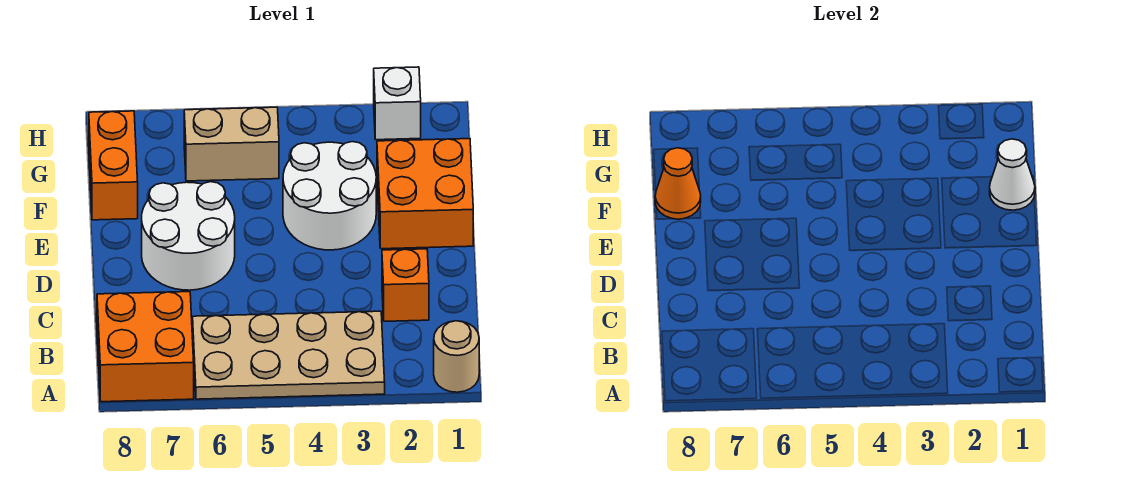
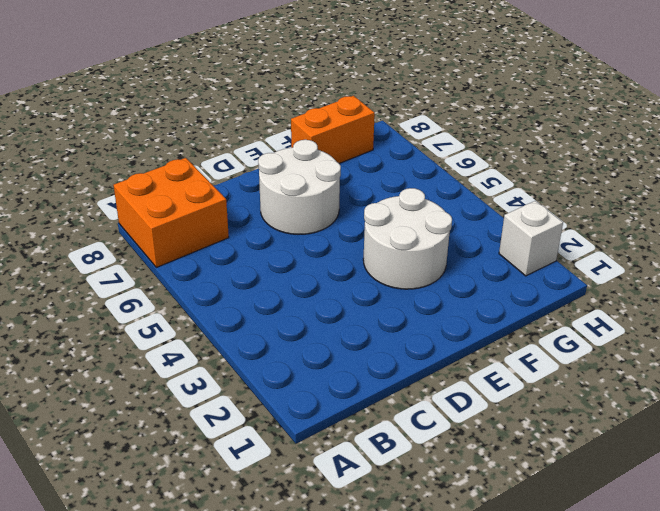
none -> tan 1x1 round brick [434,321,479,392]
none -> tan 2x4 plate [193,311,385,399]
none -> orange 1x1 brick [382,249,429,321]

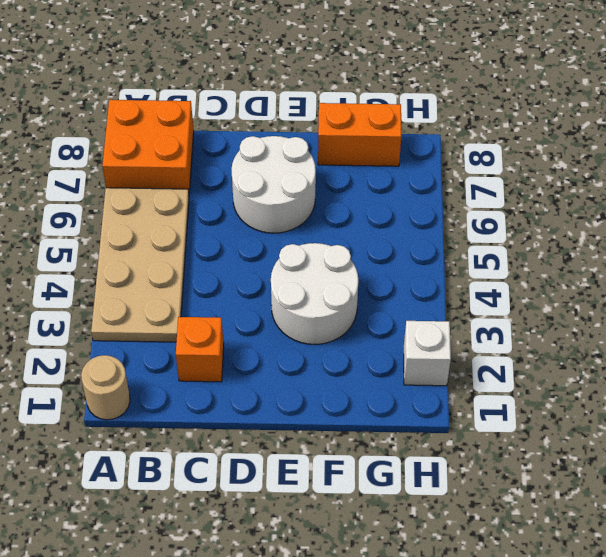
none -> orange 2x2 brick [377,139,473,249]
none -> tan 1x2 brick [184,107,279,181]
none -> white 1x1 cone [990,139,1035,210]

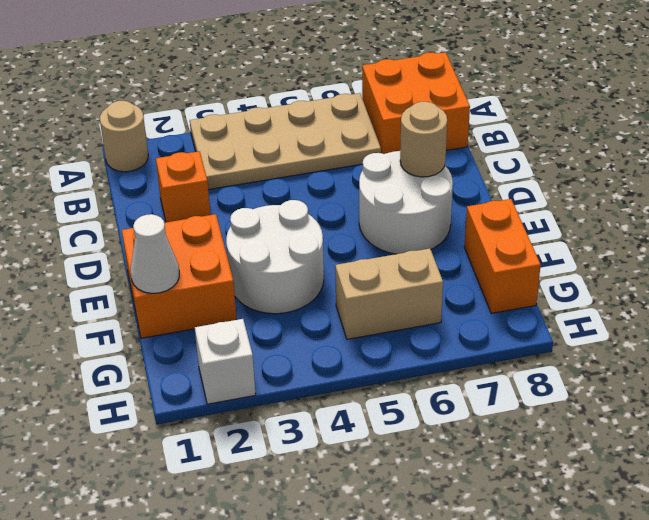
tan 1x1 round brick [400,102,447,177] -> none
none -> orange 1x1 cone [655,148,701,219]

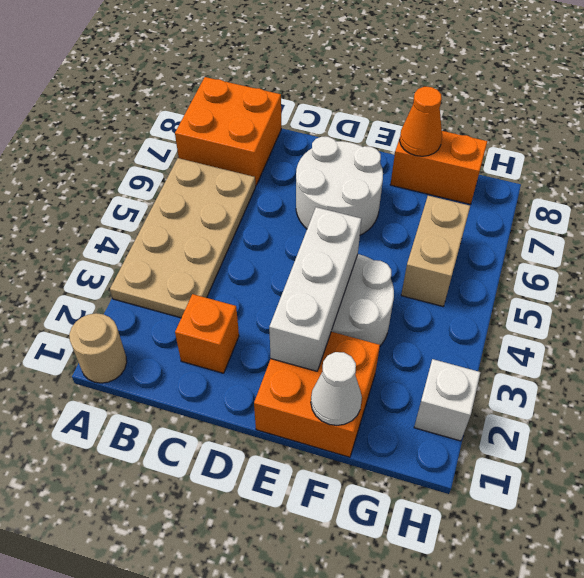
white 1x3 brick [269,207,361,371] -> none

